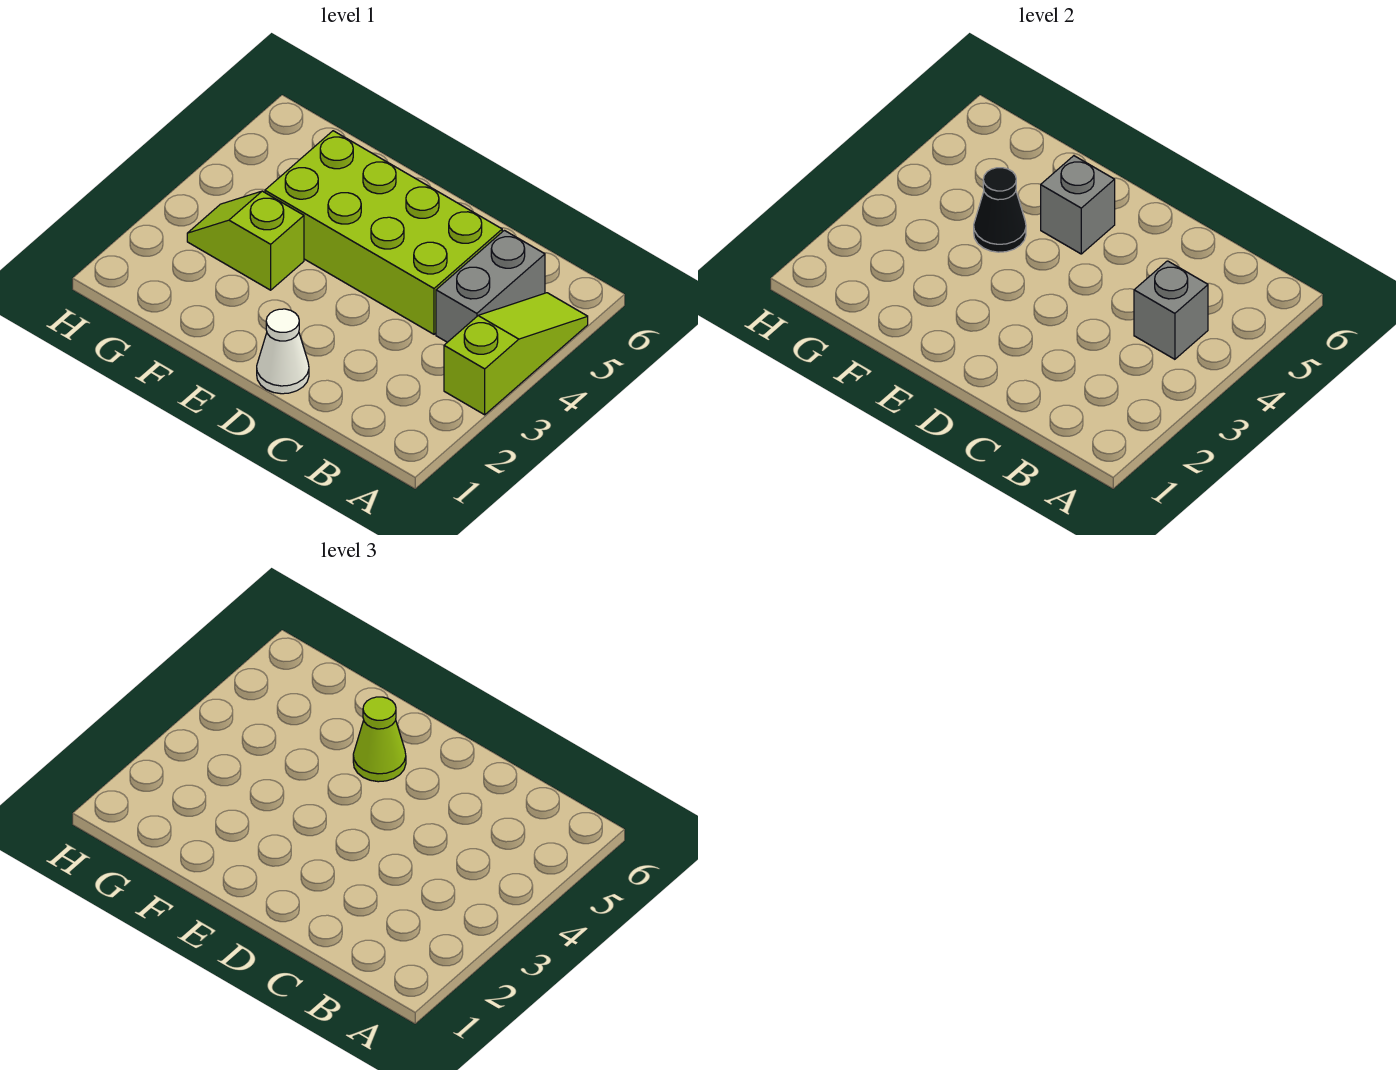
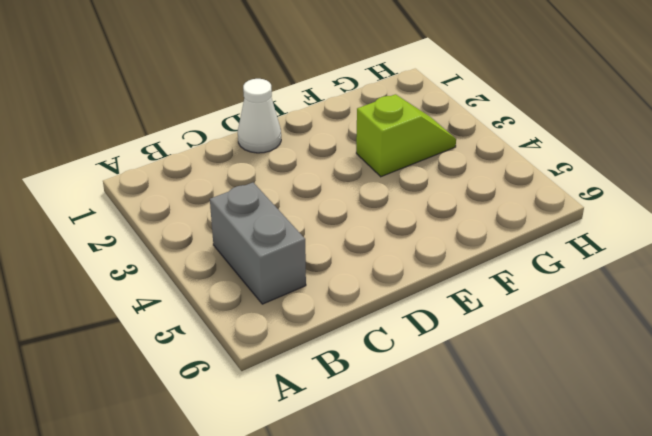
none -> lime 1x3 slope [444,293,588,415]
none -> lime 2x4 brick [265,131,502,334]

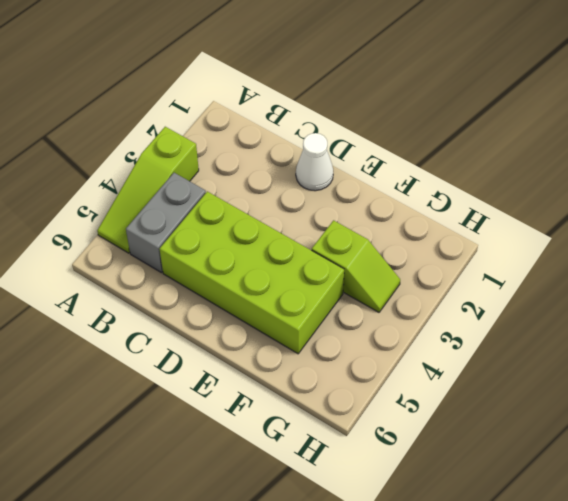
none -> grey 1x1 brick [1134,261,1208,359]
none -> grey 1x1 brick [1041,156,1115,254]

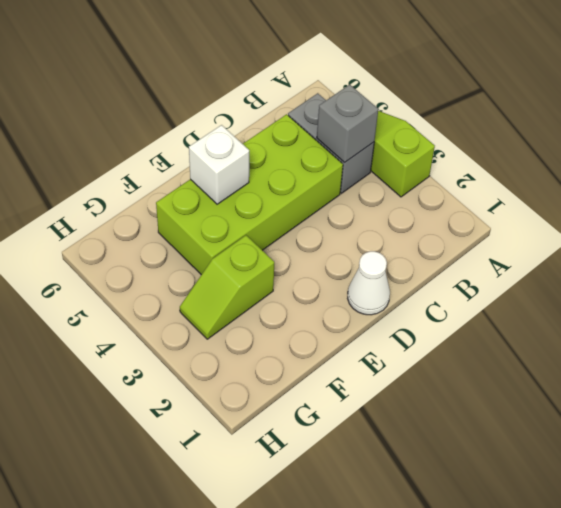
white 1x1 brick [189,125,249,204] -> grey 1x1 brick [1041,156,1115,254]
none -> black 1x1 cone [974,168,1026,252]
none -> lime 1x1 cone [353,697,406,782]

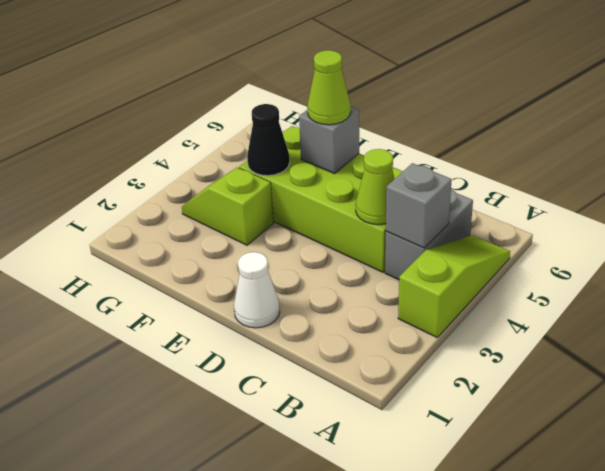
lime 1x1 cone [356,149,395,225] -> none

